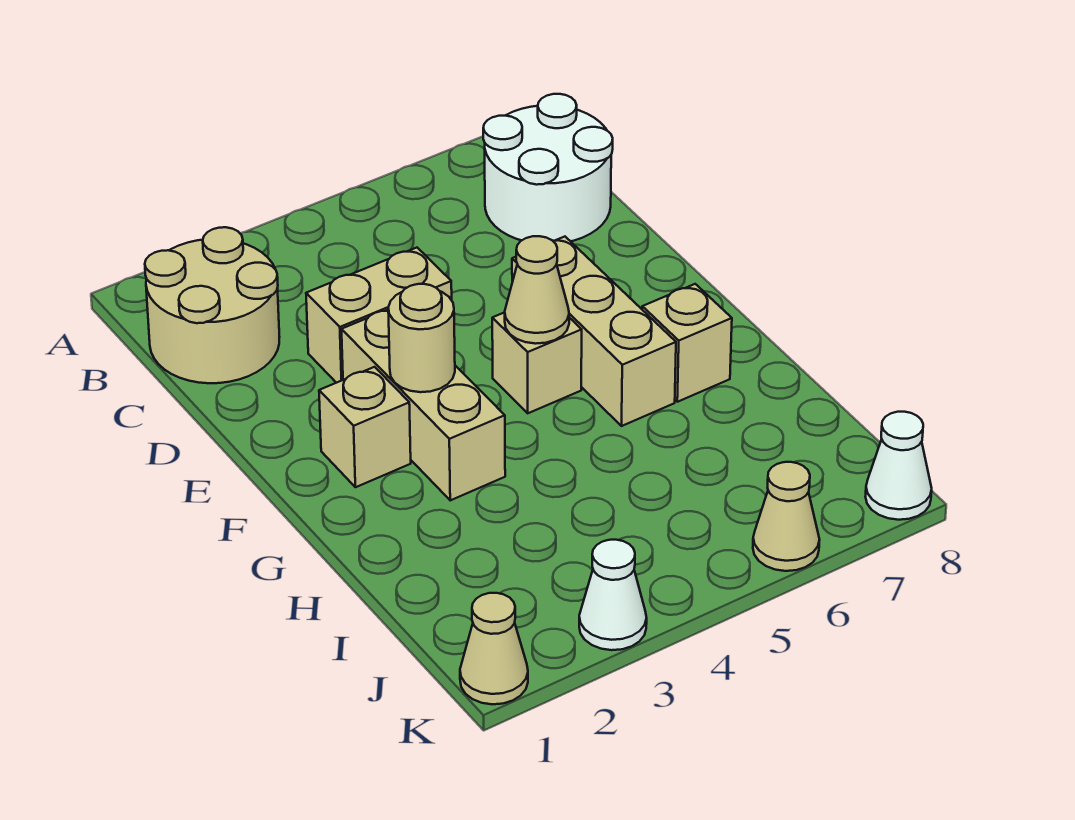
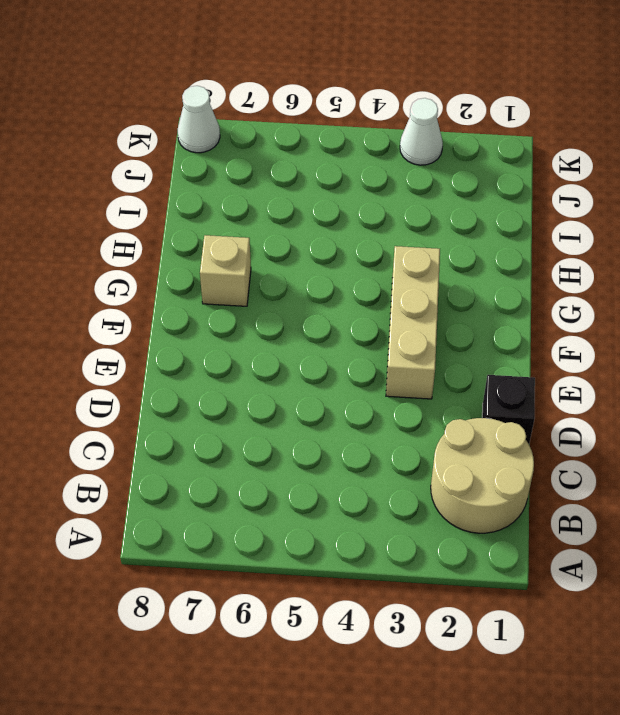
black 1x1 brick [482,375,535,444] -> none
none -> white 2x2 round brick [483,94,613,241]
none -> tan 1x2 brick [306,248,452,383]
none -> tan 1x3 brick [512,237,676,426]

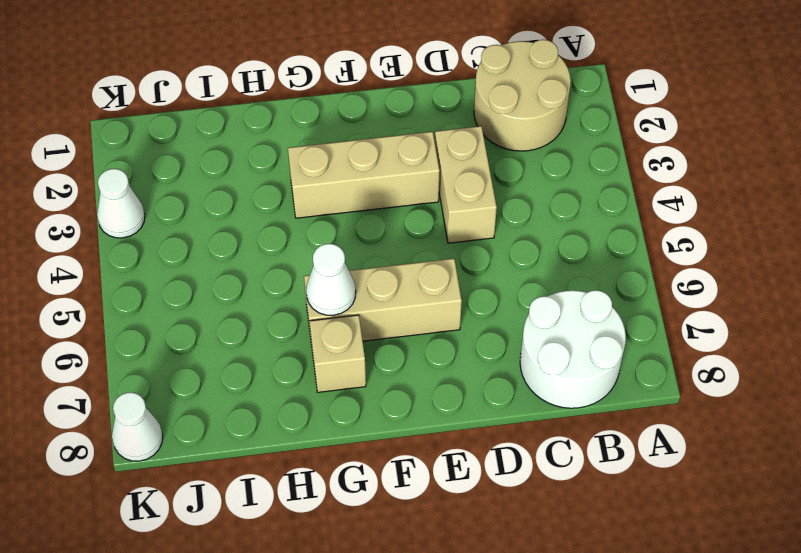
white 1x1 cone [306,244,356,315] -> none
none -> tan 1x1 brick [319,367,411,487]
none -> tan 1x1 brick [492,312,582,413]
none -> tan 1x1 cone [460,593,528,704]

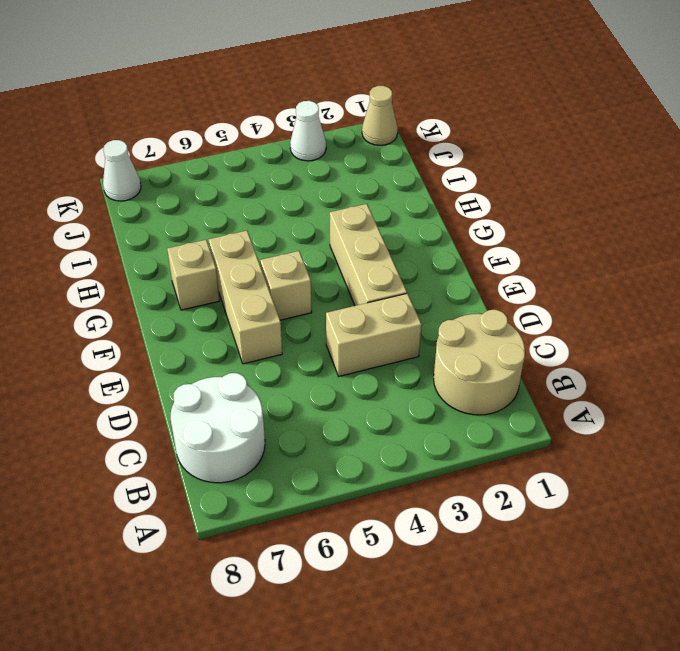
none -> tan 1x1 brick [319,367,411,487]
none -> tan 1x1 cone [753,462,820,571]
none -> tan 1x1 round brick [388,284,455,392]

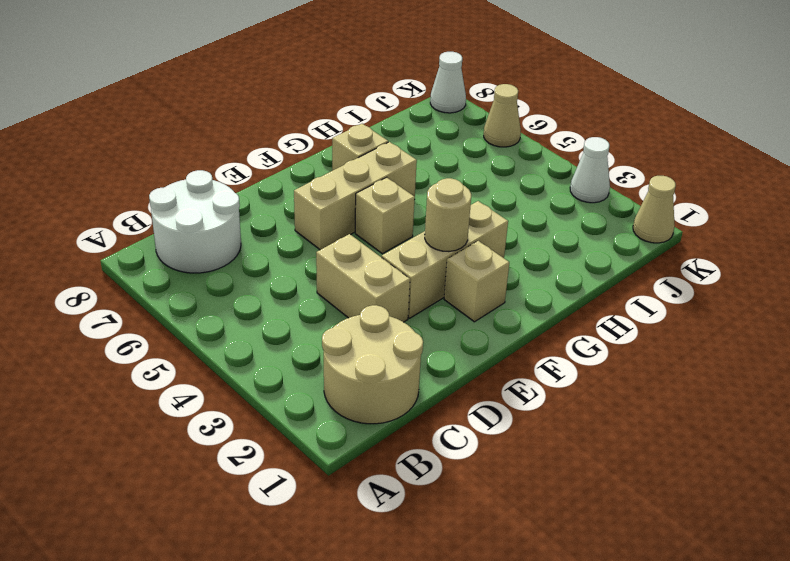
none -> tan 1x1 cone [505,236,569,344]

